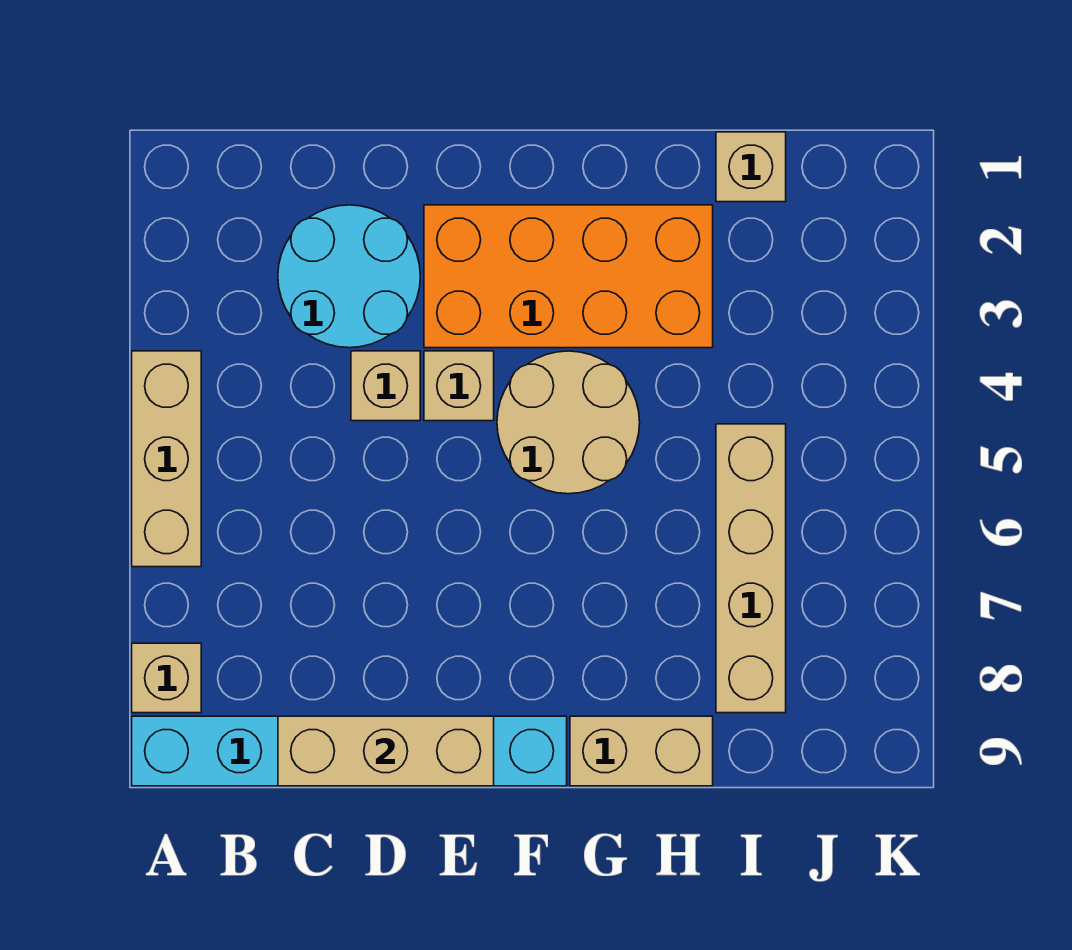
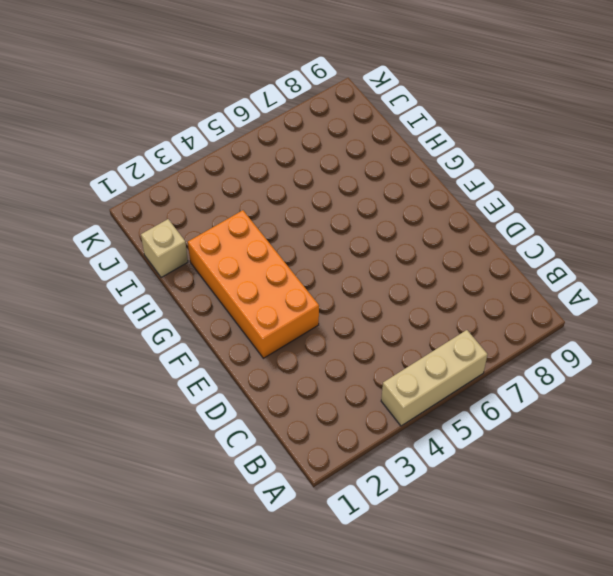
none -> tan 1x1 brick [132,643,201,713]
none -> cyan 1x6 brick [132,716,567,786]
none -> cyan 2x2 round brick [278,205,420,348]

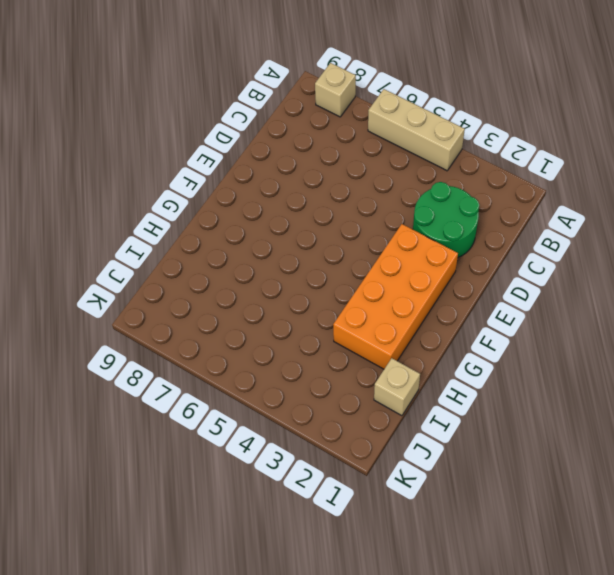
green 2x2 round brick [413,182,479,257] -> cyan 2x2 round brick [278,205,420,348]
none -> cyan 1x6 brick [132,716,567,786]
none -> tan 1x1 brick [351,351,420,421]
none -> tan 1x1 brick [424,351,494,421]

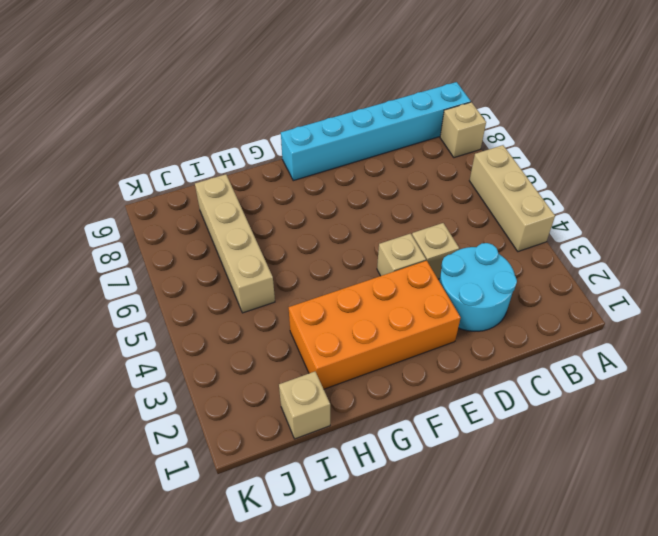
none -> tan 2x2 round brick [497,351,640,494]
none -> tan 1x2 brick [570,716,713,786]
none -> tan 1x3 brick [278,716,494,786]

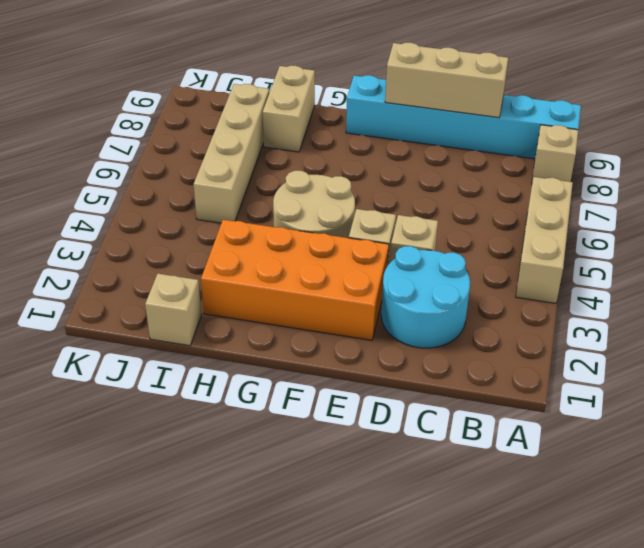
tan 1x2 brick [263,66,315,152] -> tan 1x2 brick turned to [570,716,713,786]

